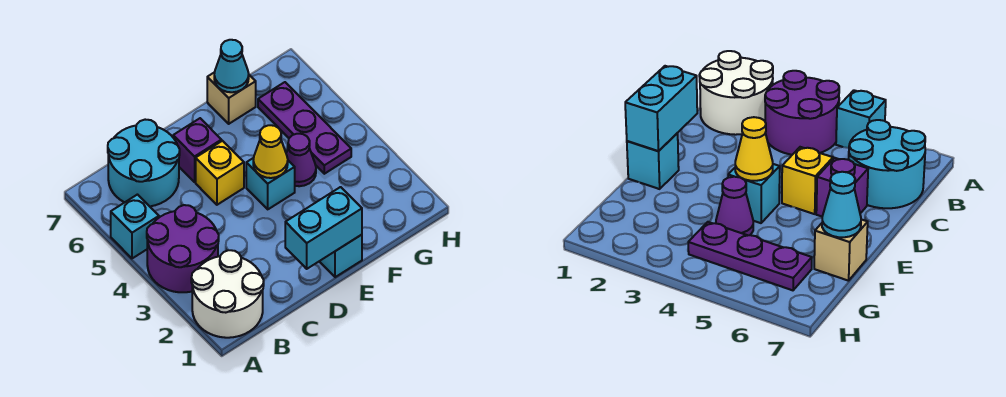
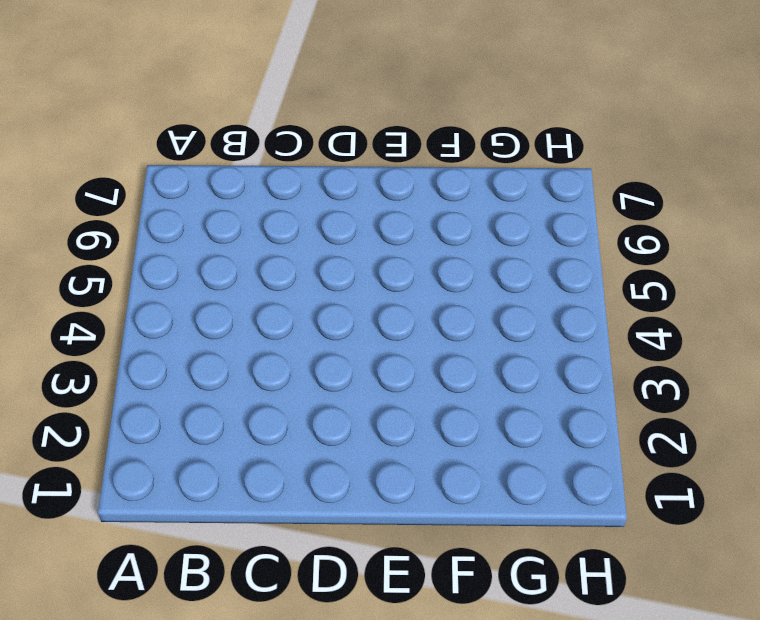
none -> white 2x2 round brick [191,250,264,338]
none -> purple 2x2 round brick [147,205,219,292]
none -> cyan 1x1 brick [111,195,159,258]

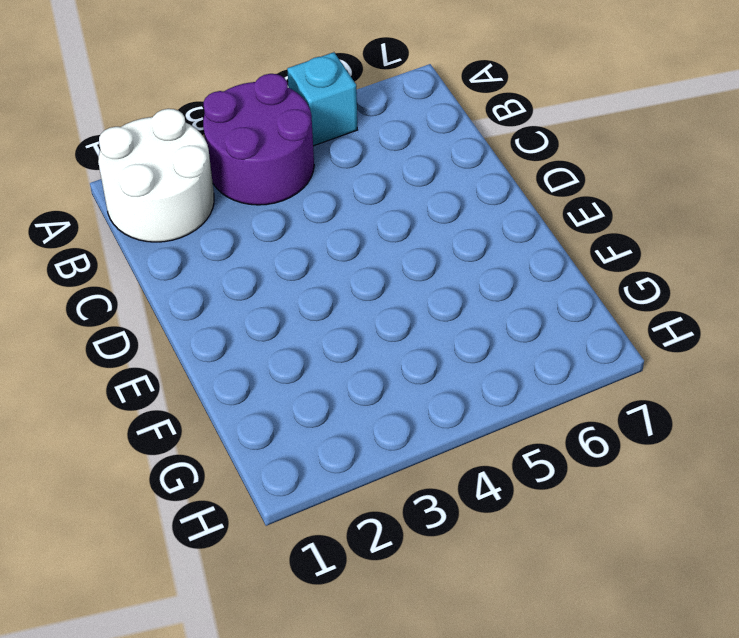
none -> cyan 2x2 round brick [108,120,180,206]
none -> yellow 1x1 brick [196,141,244,205]
none -> purple 1x1 brick [173,118,222,182]

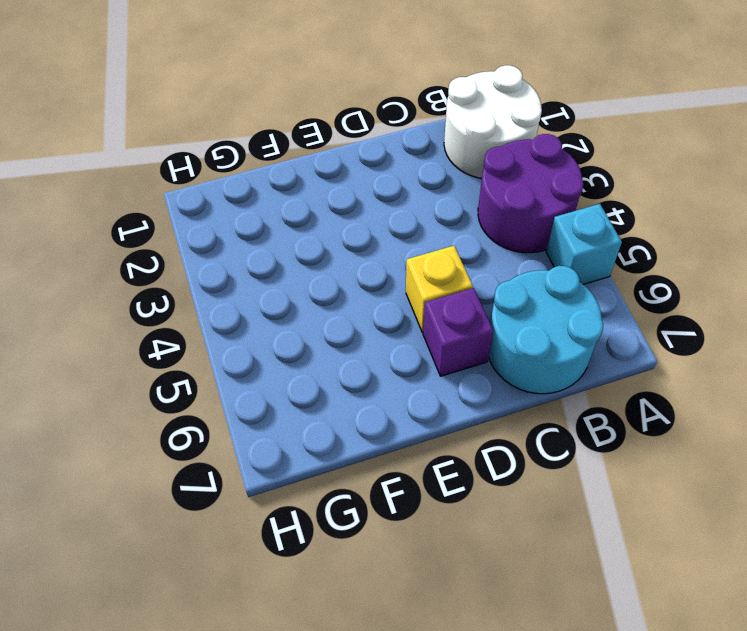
none -> cyan 1x1 brick [319,235,362,277]
none -> cyan 1x1 brick [246,158,295,209]
none -> purple 1x1 cone [286,134,316,186]

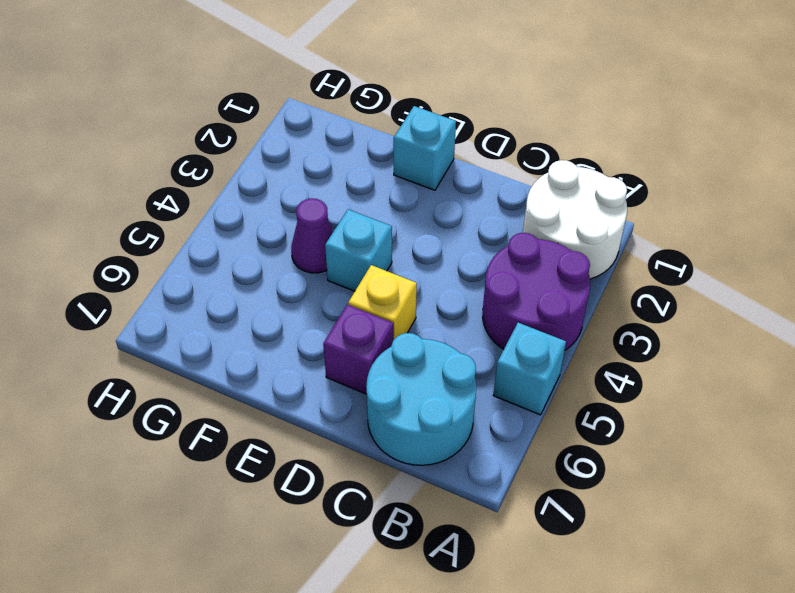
none -> tan 1x1 brick [207,72,256,124]
none -> purple 1x3 plate [258,82,351,174]
none -> cyan 1x2 brick [285,187,362,269]

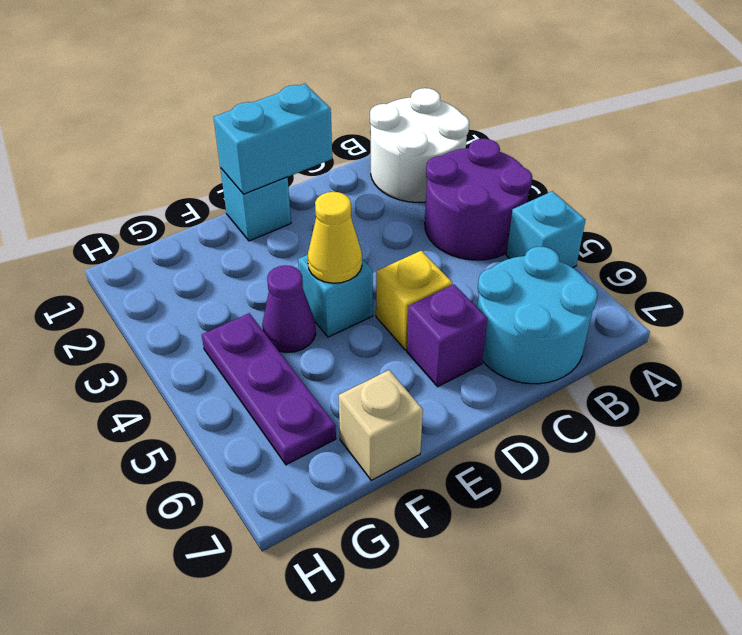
none -> cyan 1x1 cone [214,40,249,92]

